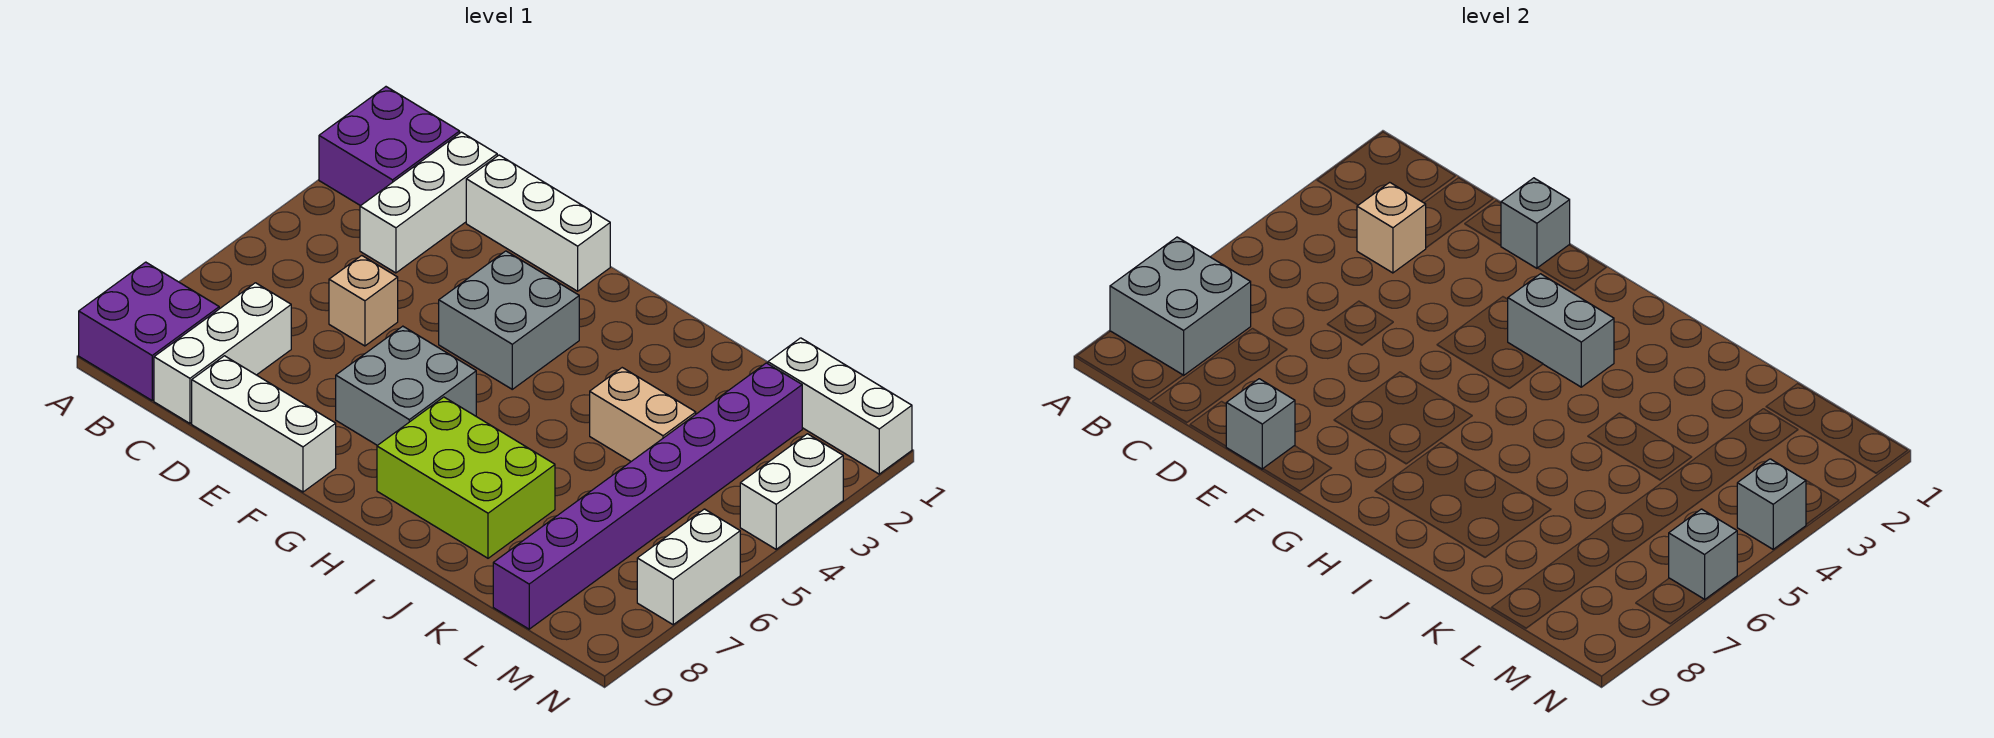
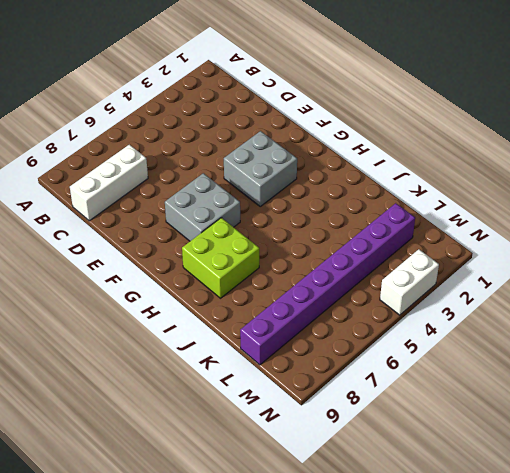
lime 2x2 brick [182,218,259,298] -> lime 2x3 brick [377,397,555,558]
none -> purple 2x2 brick [319,87,460,206]
none -> purple 2x2 brick [79,262,219,400]
none -> white 1x3 brick [360,132,497,273]

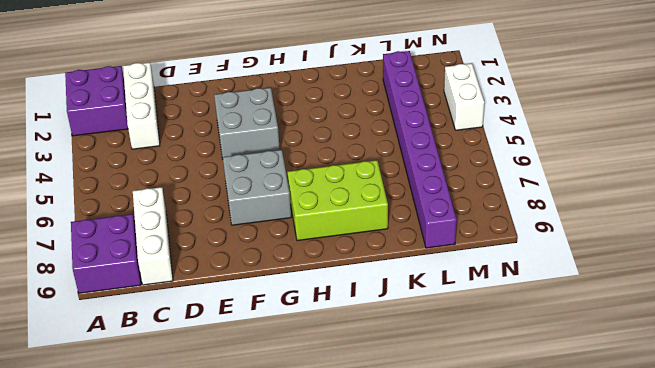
none -> white 1x3 brick [466,155,610,291]
none -> tan 1x1 brick [329,256,398,346]
none -> white 1x3 brick [192,356,336,492]

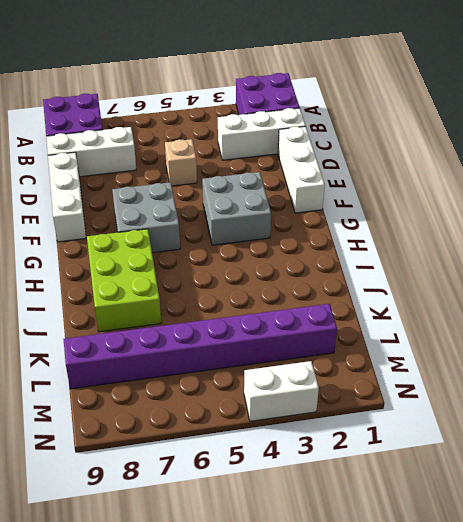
none -> tan 1x2 brick [590,368,696,461]
none -> white 1x3 brick [768,338,912,474]
none -> white 1x2 brick [637,509,740,625]

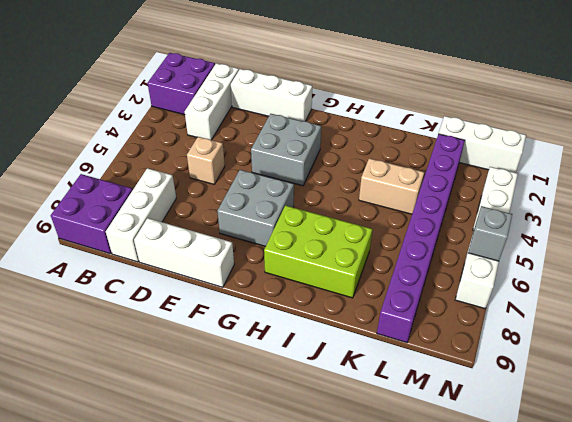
none -> grey 2x2 brick [1110,237,1251,375]
none -> tan 1x1 brick [1357,182,1426,273]
none -> grey 1x1 brick [1501,178,1570,268]

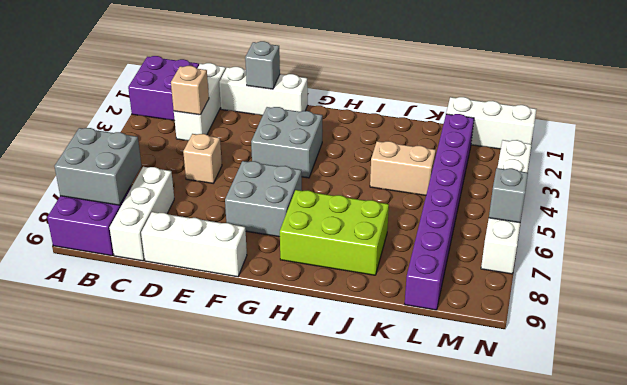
none -> grey 1x1 brick [1226,379,1295,469]
none -> grey 1x2 brick [1508,274,1614,387]
none -> grey 1x1 brick [1737,459,1806,549]

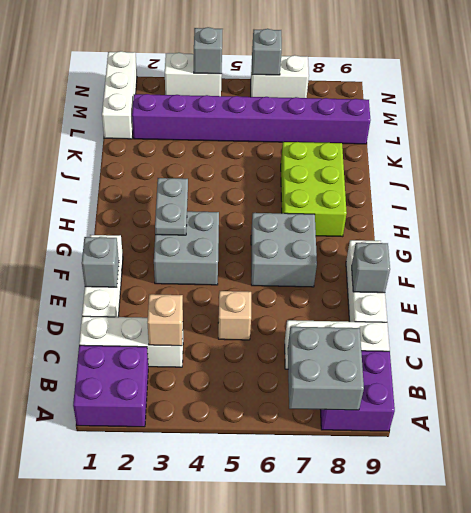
grey 1x2 plate [155,178,188,235] -> grey 1x2 brick [1508,274,1614,387]
none -> tan 1x2 brick [590,368,696,461]

